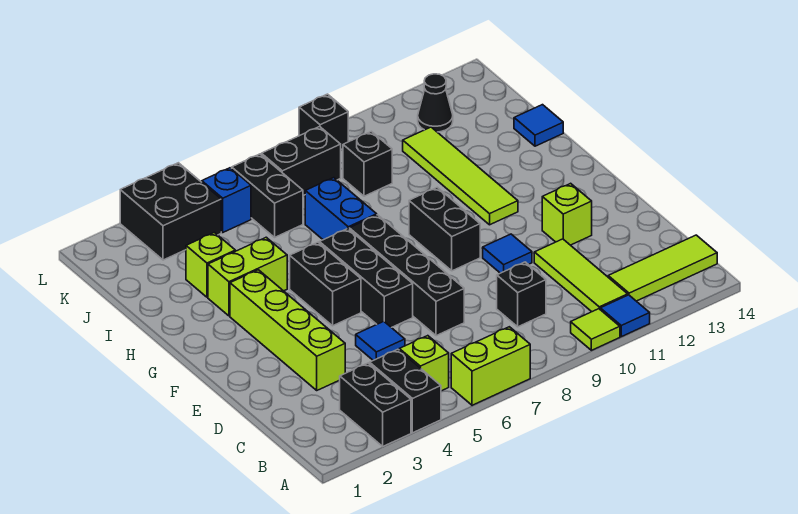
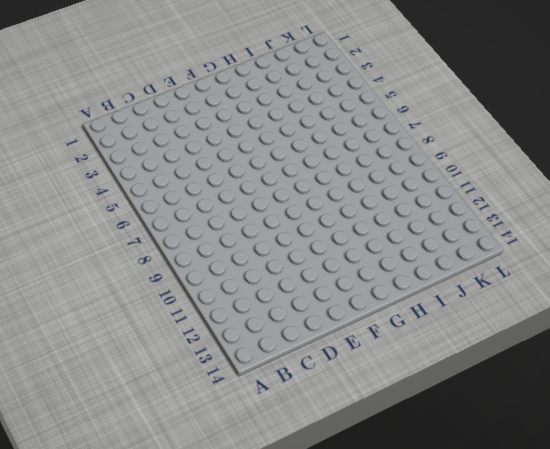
none -> black 1x2 brick [340,363,411,446]
none -> black 1x2 brick [370,349,441,433]
none -> lime 1x2 brick [451,327,530,405]

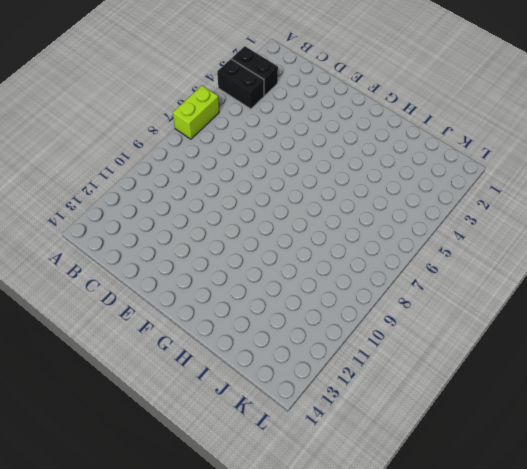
none -> lime 1x1 tile [571,309,620,350]
none -> blue 1x1 tile [600,295,650,337]
none -> lime 1x1 brick [399,336,449,391]

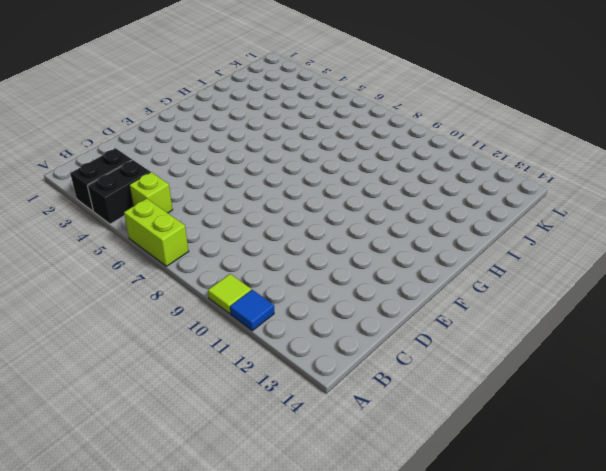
none -> lime 1x3 tile [534,239,628,312]
none -> lime 1x3 tile [608,235,717,301]
none -> black 1x1 brick [497,262,546,327]

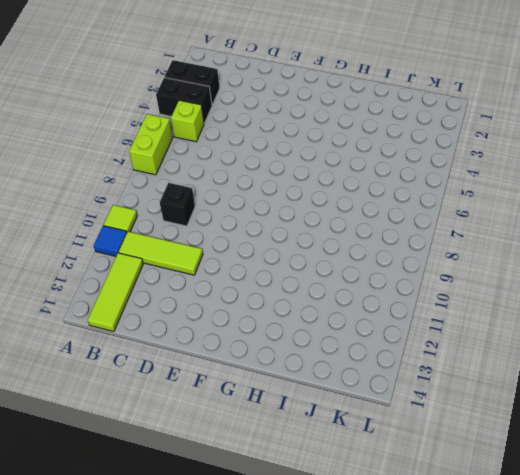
none -> lime 1x4 brick [230,270,345,390]
none -> blue 1x1 tile [356,321,405,360]
none -> black 1x4 brick [349,215,464,336]

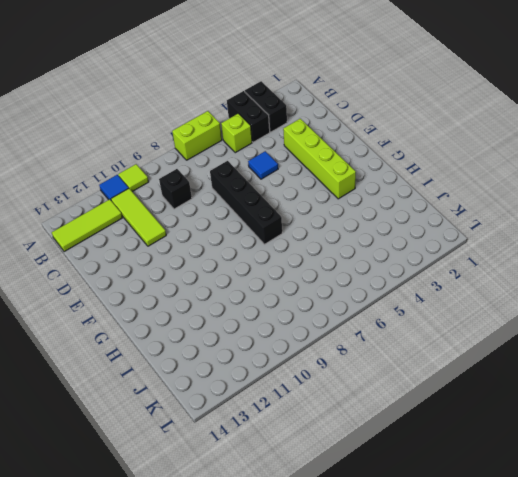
none -> black 1x3 brick [319,229,413,328]
none -> blue 1x1 tile [483,234,532,273]
none -> lime 1x1 brick [542,183,592,245]

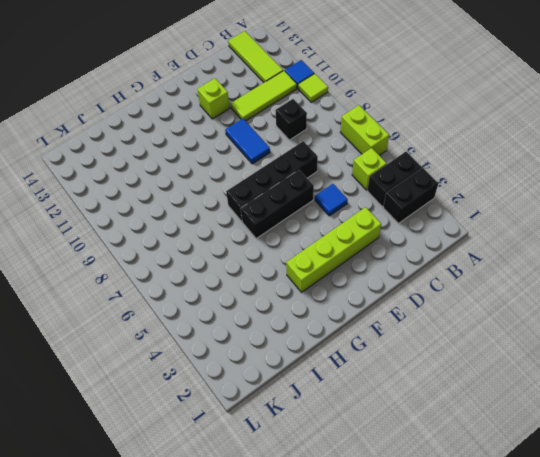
blue 1x2 tile [225,119,270,164] -> blue 1x1 tile [483,234,532,273]
none -> black 1x2 brick [290,242,361,326]
none -> black 1x2 brick [409,187,480,271]
none -> lime 1x4 tile [403,127,518,225]

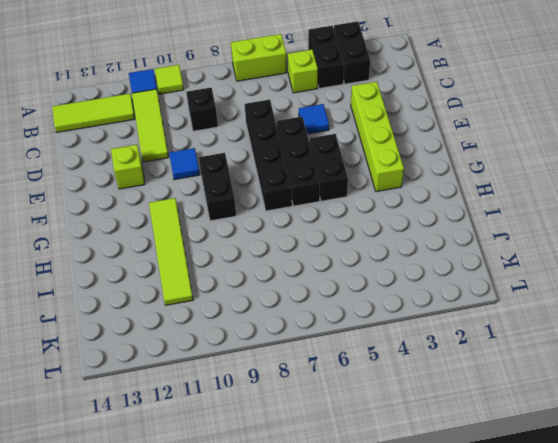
none -> lime 1x2 brick [208,237,287,316]
none -> blue 1x2 brick [305,178,377,240]
none -> lime 1x1 brick [186,233,235,297]

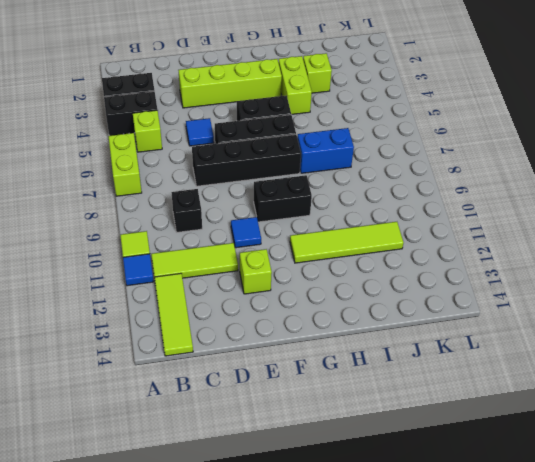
none -> blue 1x1 tile [514,105,563,146]
none -> black 1x2 brick [232,154,303,237]
none -> black 1x1 brick [343,131,392,196]

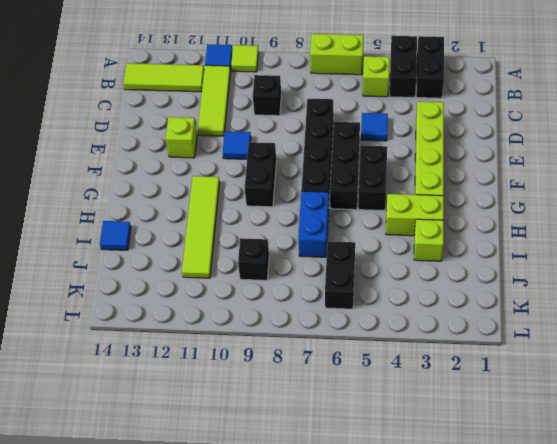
none -> black 2x2 brick [120,163,221,260]
none -> blue 1x1 brick [202,168,251,232]
none -> black 1x2 brick [261,127,341,196]

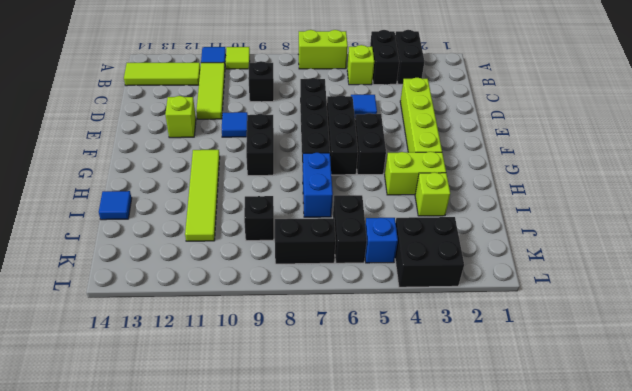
none -> black 1x1 cone [418,74,453,132]
none -> black 1x1 brick [299,94,348,149]

